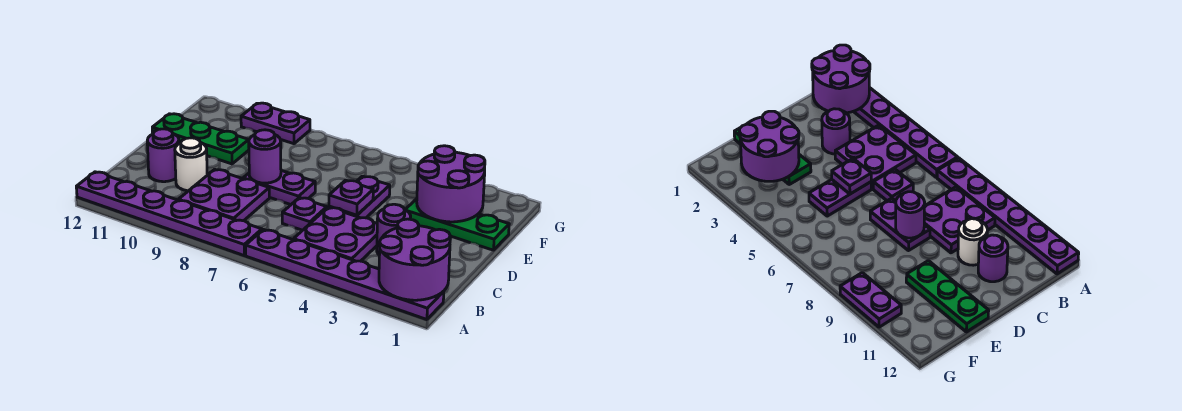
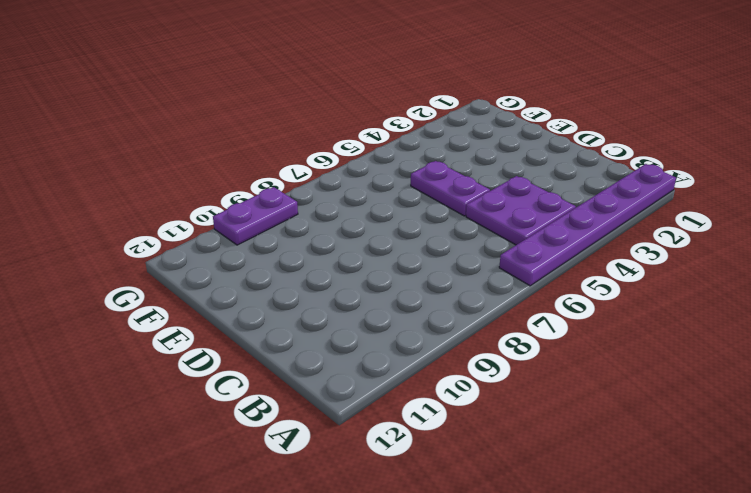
none -> purple 1x6 plate [76,172,262,255]
none -> purple 2x2 plate [178,169,269,221]
none -> purple 1x1 round brick [377,204,411,255]

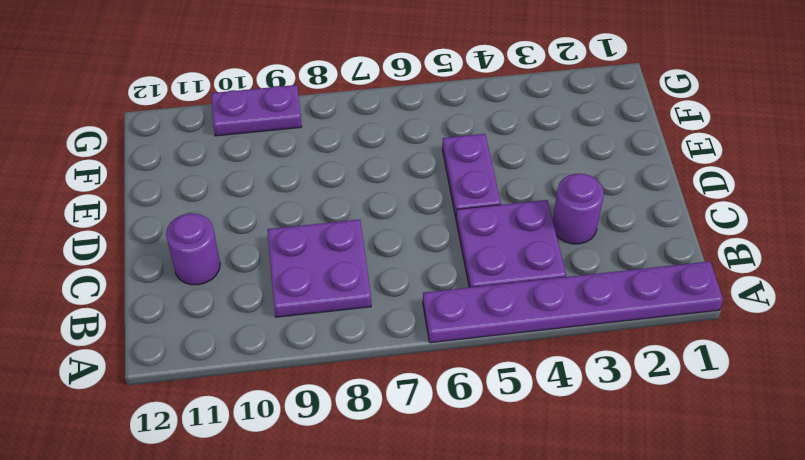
none -> purple 1x6 plate [76,172,262,255]
none -> purple 1x1 plate [282,198,327,230]
none -> white 1x1 round brick [175,138,207,191]

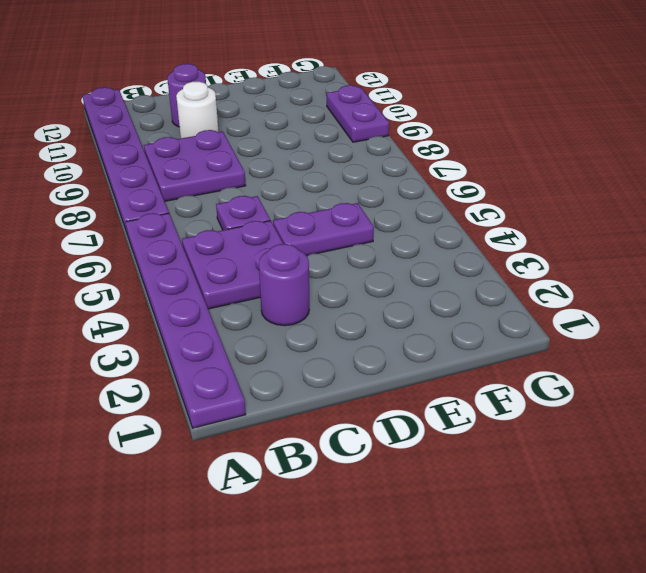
none -> purple 1x2 plate [243,170,315,205]
none -> green 1x3 plate [405,199,509,250]
none -> green 1x3 plate [152,114,249,164]

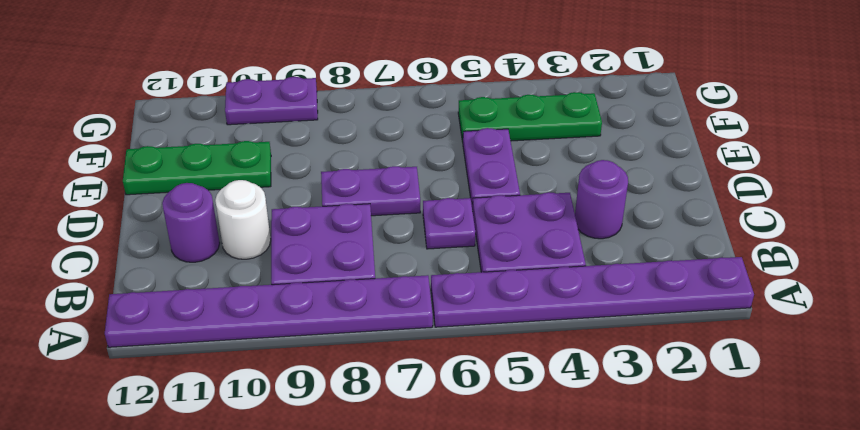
green 1x3 plate [458,92,602,142] -> green 1x3 plate moved to [405,199,509,250]
none -> purple 2x2 round brick [379,219,450,300]
none -> purple 1x1 plate [329,180,373,215]
none -> purple 1x1 round brick [249,130,281,183]

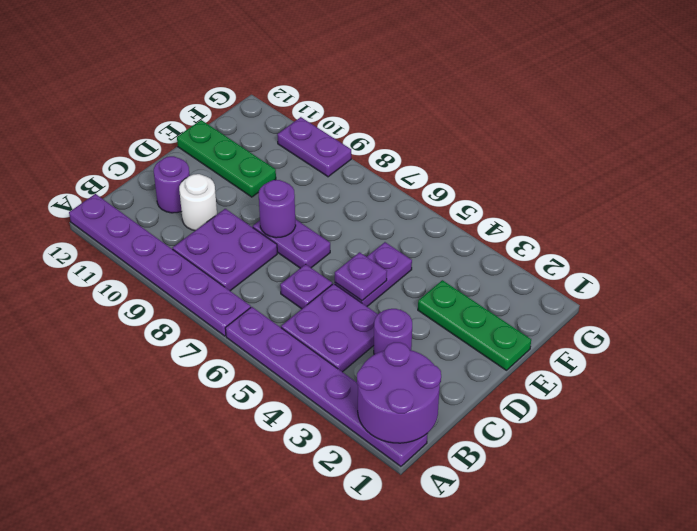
none -> purple 2x2 round brick [417,146,485,222]

